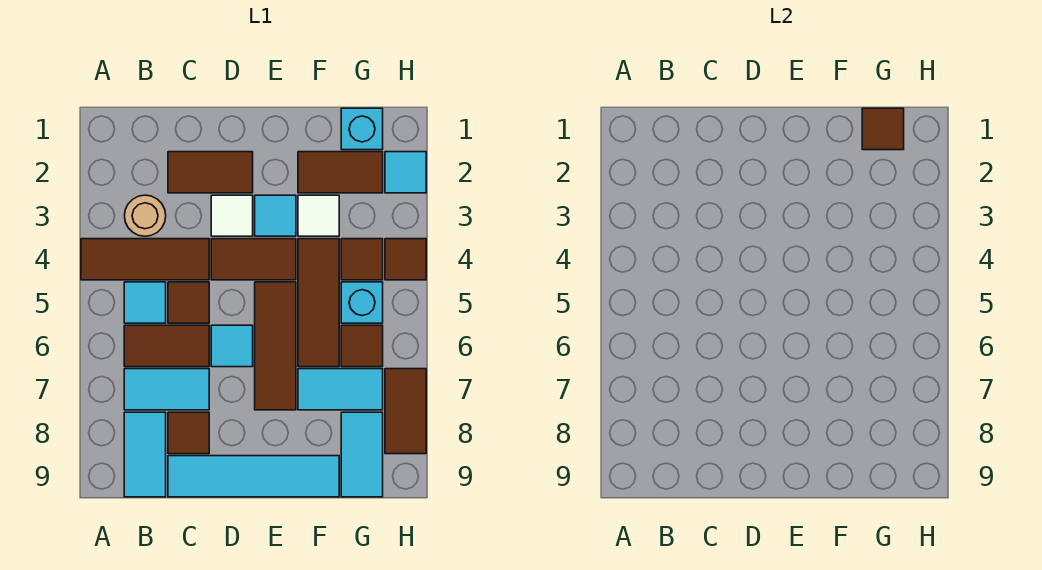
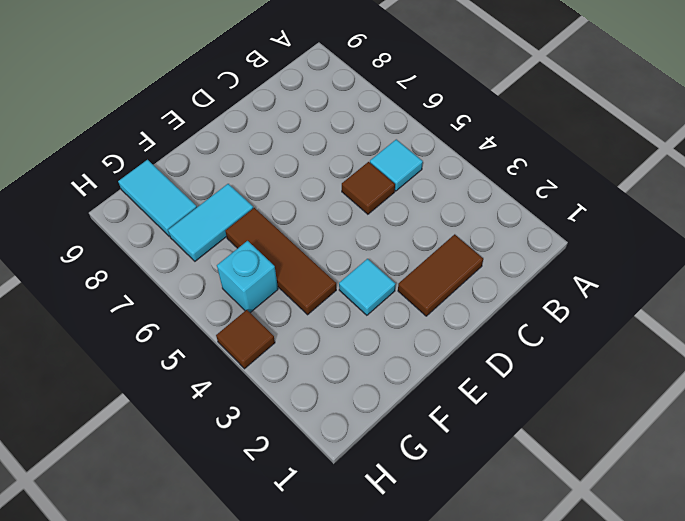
none -> brown 1x3 tile [81,239,209,280]
none -> tan 1x1 round brick [125,195,166,236]
none -> brown 1x2 tile [124,325,209,367]

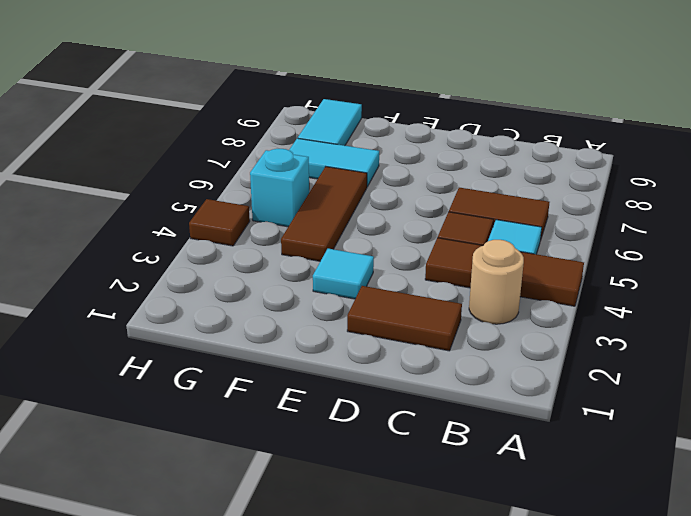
none -> cyan 1x2 tile [124,369,209,410]
none -> cyan 1x2 tile [124,412,166,497]
none -> brown 1x1 tile [168,412,209,454]

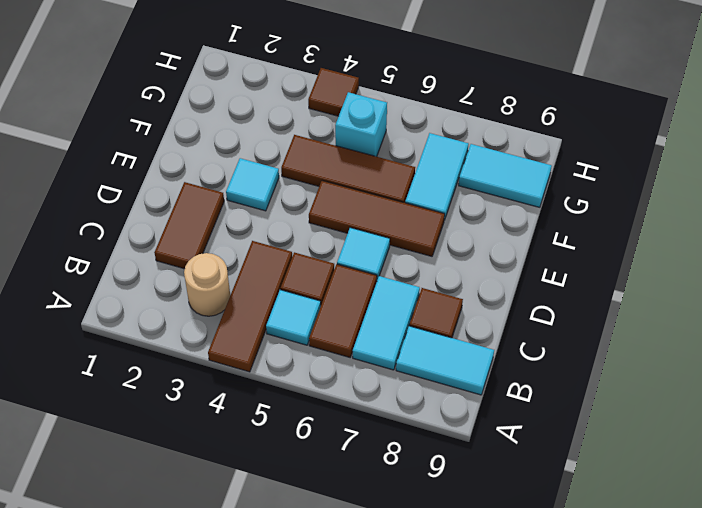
none -> cyan 1x4 tile [168,456,339,497]
none -> white 1x1 tile [211,195,253,236]
none -> brown 1x2 tile [211,239,296,280]

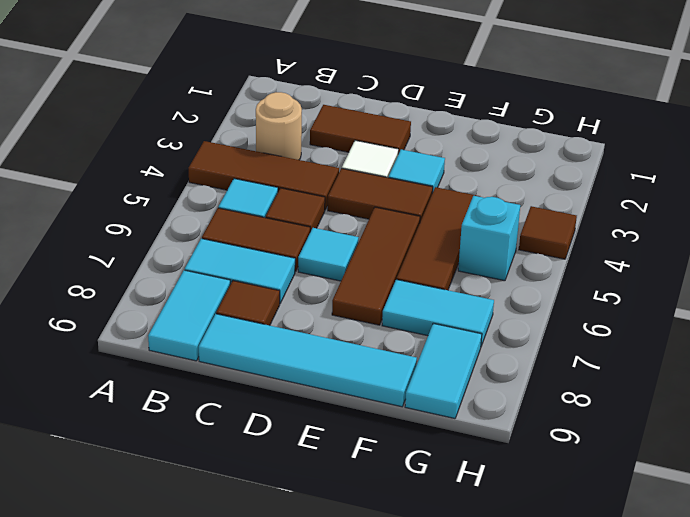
none -> brown 1x2 tile [298,152,383,193]
none -> white 1x1 tile [298,195,339,236]
none -> cyan 1x1 brick [341,108,383,150]

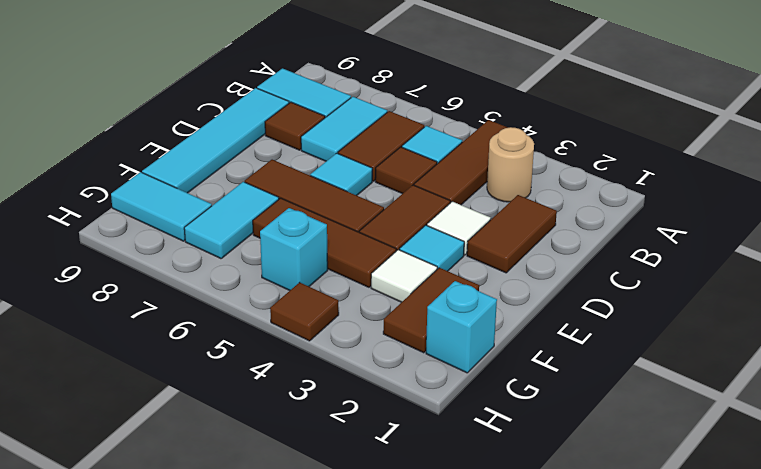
none -> brown 1x1 tile [341,239,383,280]
none -> brown 1x1 tile [341,325,383,367]
none -> cyan 1x1 tile [385,152,426,193]

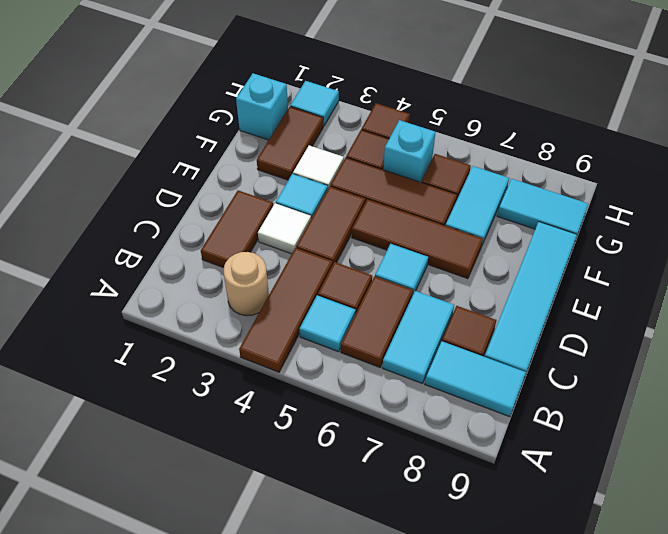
none -> brown 1x2 tile [385,369,426,454]
none -> brown 1x1 tile [862,108,904,150]

